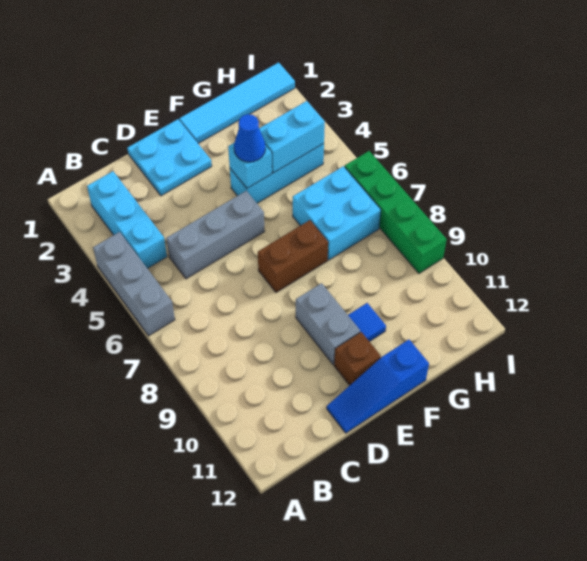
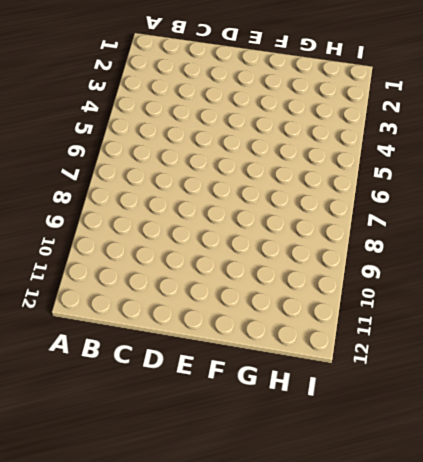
none -> grey 1x3 brick [93,232,175,336]
none -> cyan 1x3 brick [87,171,167,269]
none -> grey 1x3 brick [166,191,265,279]

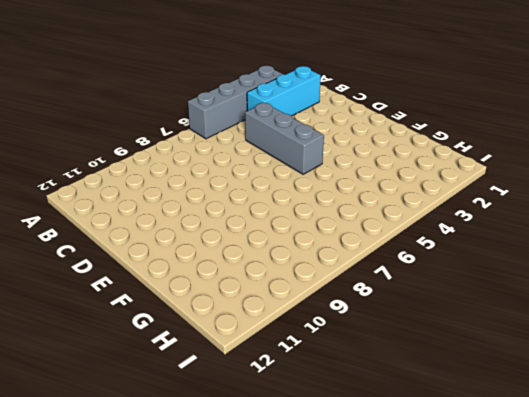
grey 1x4 brick [188,66,284,139] -> grey 1x3 brick [93,232,175,336]
none -> cyan 2x2 plate [127,119,212,196]
none -> blue 1x3 slope [327,340,429,433]
none -> brown 1x2 brick [258,220,328,292]

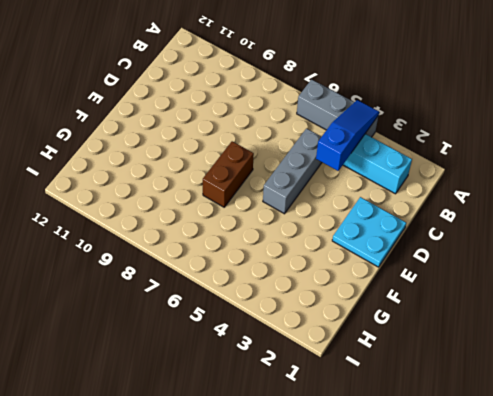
blue 1x3 slope [316,100,379,171] -> blue 1x3 slope moved to [327,340,429,433]
none -> grey 1x2 brick [296,283,360,365]
none -> brown 1x1 brick [334,332,381,385]
none -> cyan 1x4 tile [179,62,295,143]

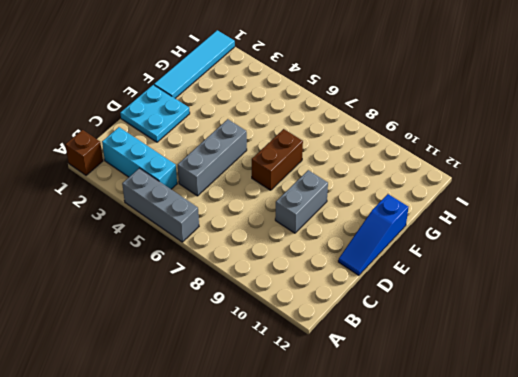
brown 1x1 brick [65,130,103,175] -> brown 1x1 brick moved to [334,332,381,385]
grey 1x2 brick [275,170,328,233] -> grey 1x2 brick turned to [296,283,360,365]
none -> cyan 1x3 brick [230,144,324,203]
none -> blue 1x1 tile [348,303,386,342]
none -> cyan 2x2 brick [293,166,381,260]

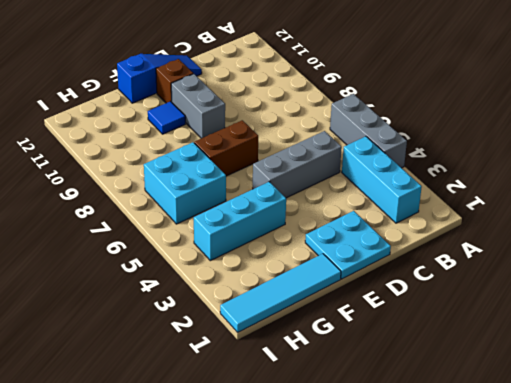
none -> green 1x4 brick [345,151,447,273]
none -> cyan 1x1 brick [228,142,272,188]
none -> cyan 1x2 brick [259,101,325,173]

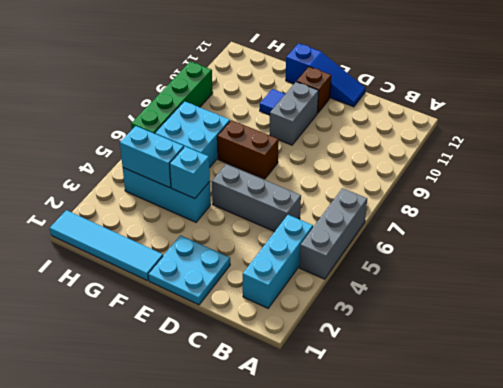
none -> blue 1x1 cone [234,114,265,162]

